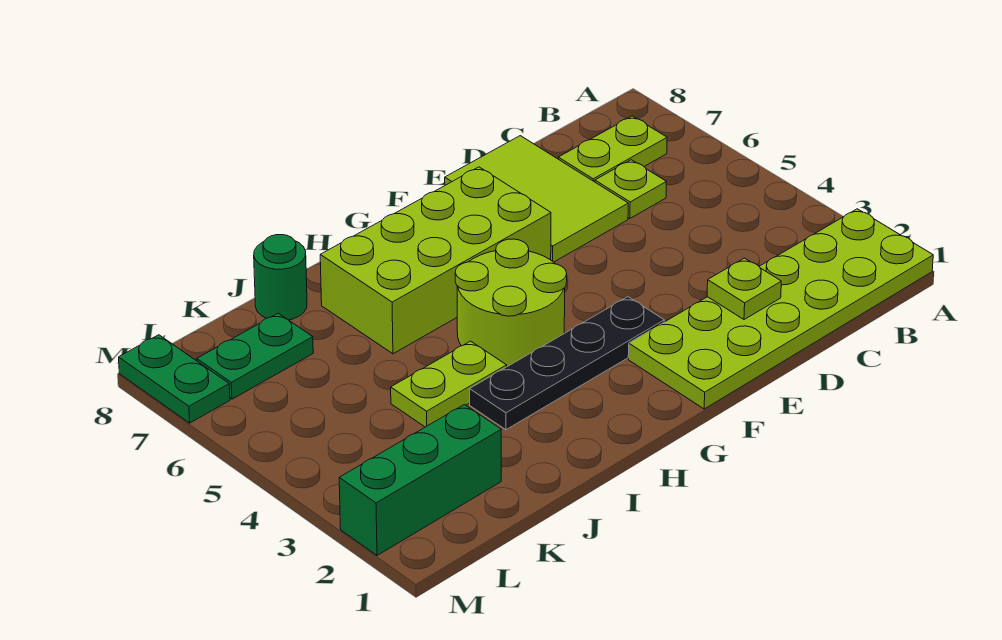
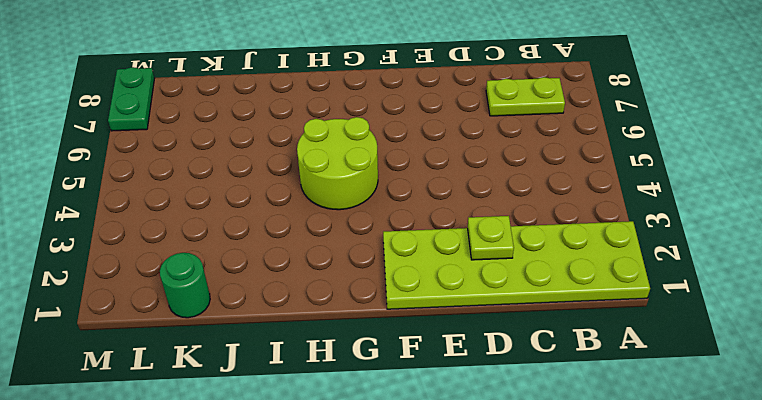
green 1x1 round brick [160,253,210,318] -> green 1x1 round brick moved to [254,235,307,320]
none -> lime 1x1 plate [595,160,666,218]
none -> lime 2x3 tile [445,136,628,262]
none -> black 1x4 plate [470,297,664,430]

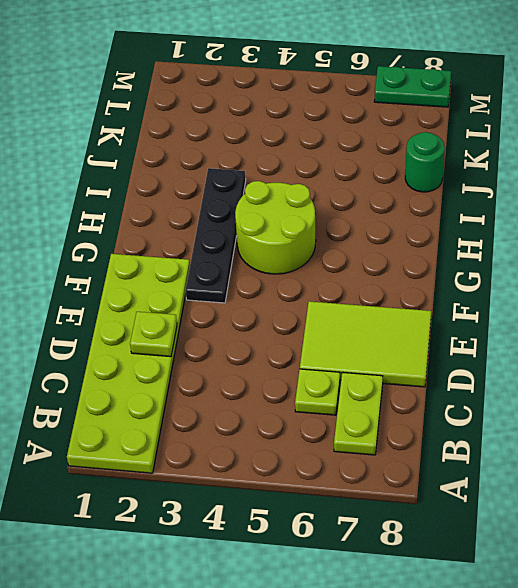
none -> lime 2x4 brick [320,167,551,354]
none -> lime 1x2 plate [391,341,507,427]
none -> green 1x3 brick [339,405,501,555]

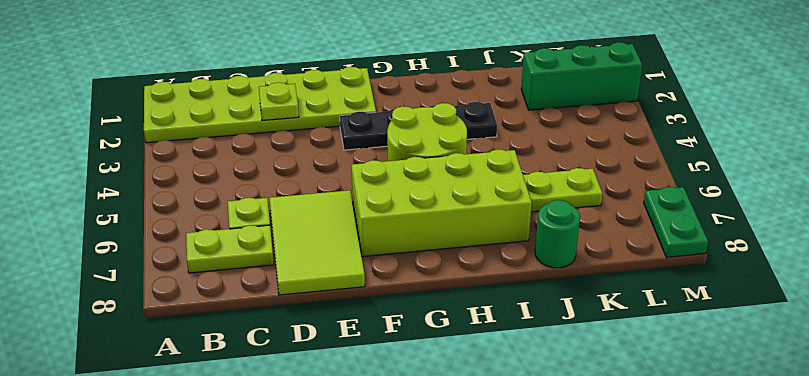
lime 1x2 plate [523,168,602,212] -> lime 1x2 plate moved to [391,341,507,427]
none -> green 1x2 plate [197,313,313,399]

